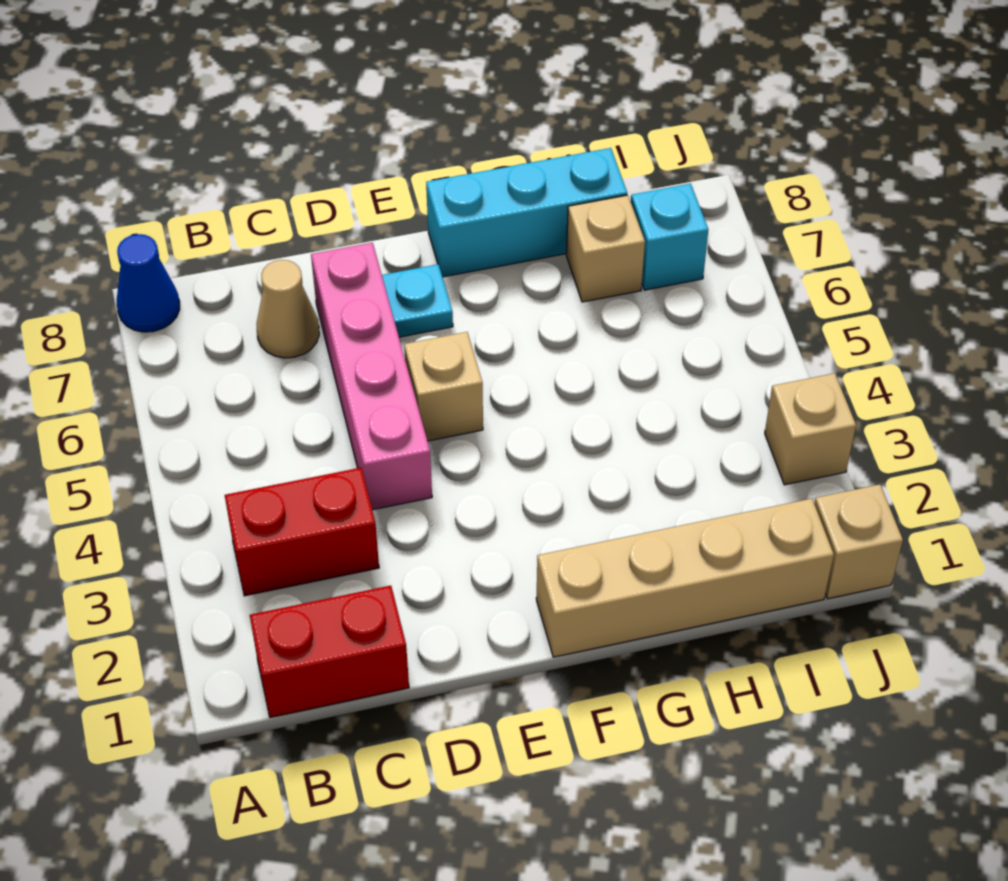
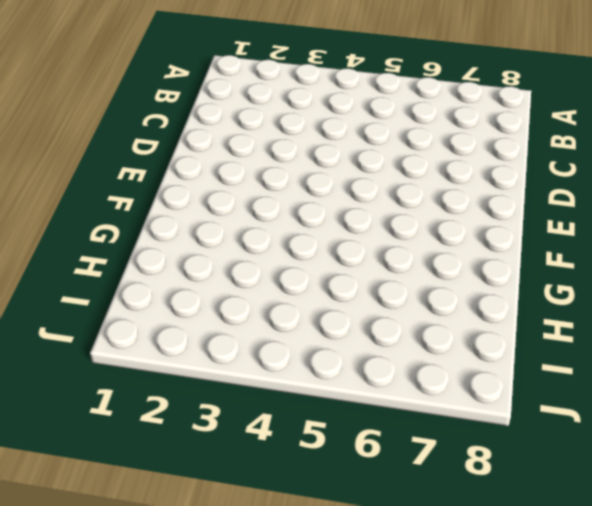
none -> blue 1x1 cone [117,234,180,332]
none -> red 1x2 brick [250,586,409,718]
none -> red 1x2 brick [225,468,379,596]

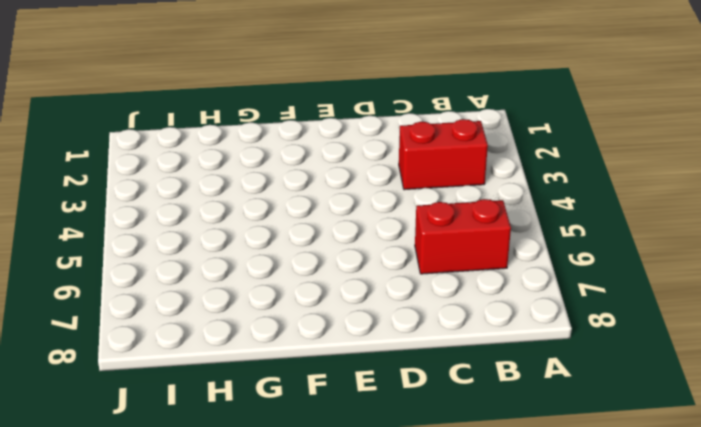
red 1x2 brick [415,199,511,274] -> red 1x2 brick moved to [250,586,409,718]
none -> blue 1x1 cone [117,234,180,332]
none -> tan 1x1 cone [257,260,319,358]
none -> pink 1x4 brick [311,243,432,510]

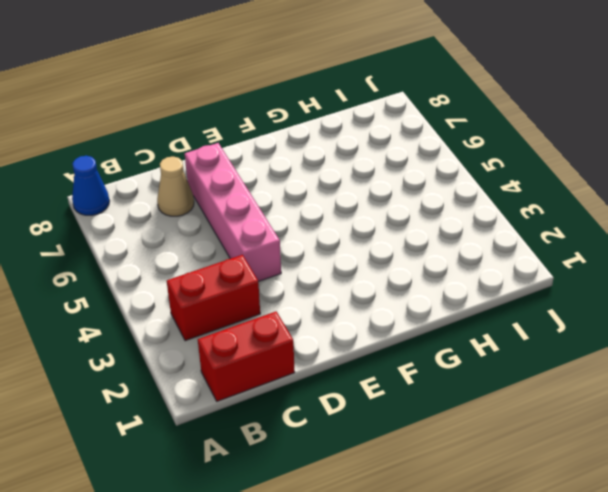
none -> tan 1x1 brick [404,332,483,441]
none -> cyan 1x1 plate [382,264,453,337]
none -> tan 1x4 brick [536,499,834,657]

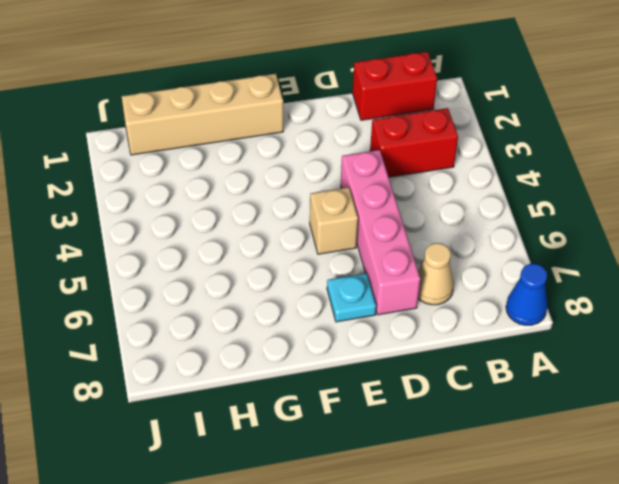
none -> cyan 1x3 brick [426,148,627,277]
none -> tan 1x1 brick [566,195,645,302]
none -> cyan 1x1 brick [631,184,708,290]

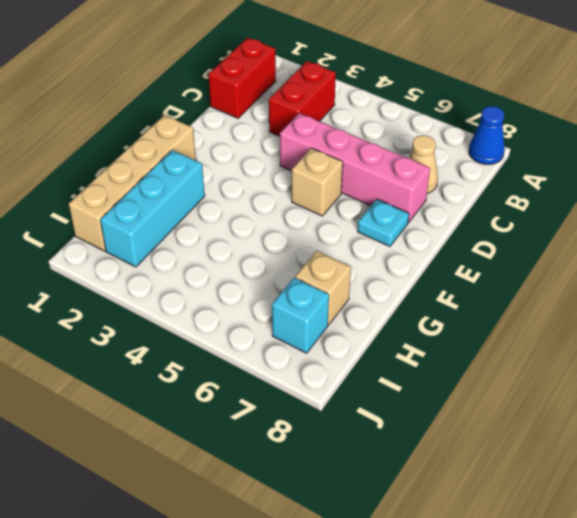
cyan 1x3 brick [100,150,205,267] -> cyan 1x3 brick moved to [426,148,627,277]
none -> tan 1x1 brick [814,485,903,599]
none -> tan 1x1 brick [765,373,856,485]

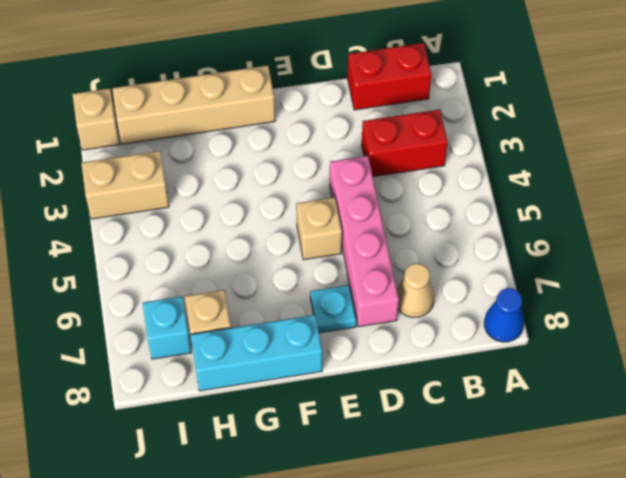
tan 1x2 brick [81,151,169,219] -> tan 1x1 brick [765,373,856,485]

